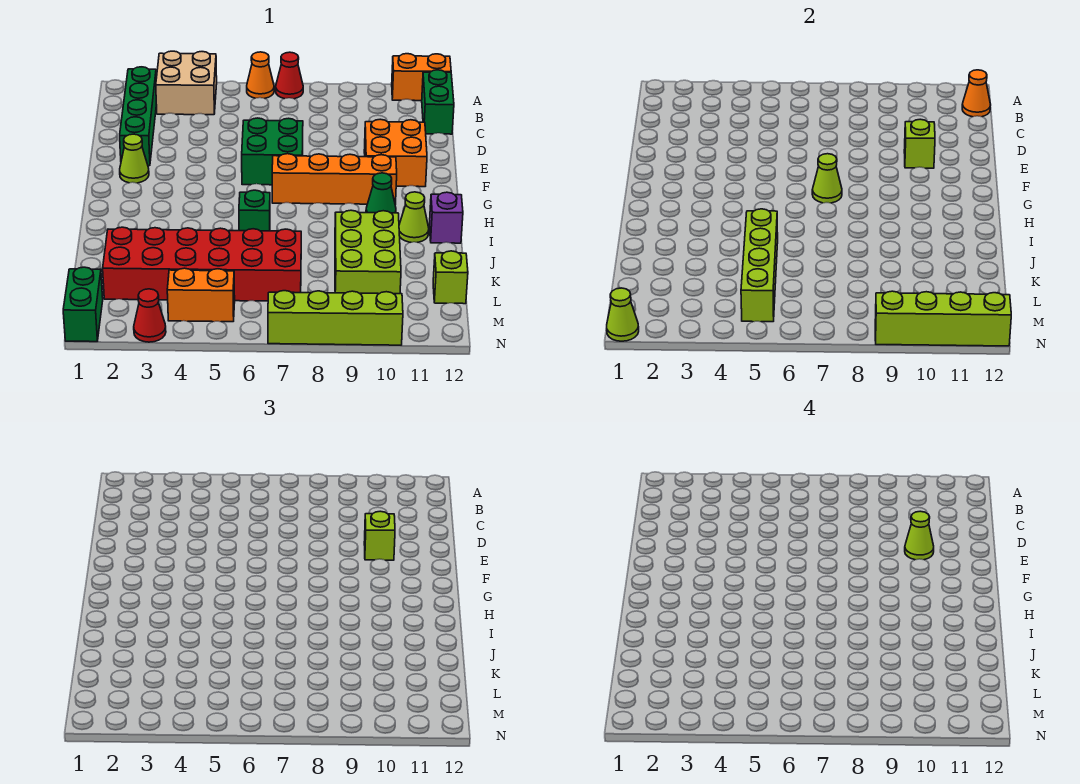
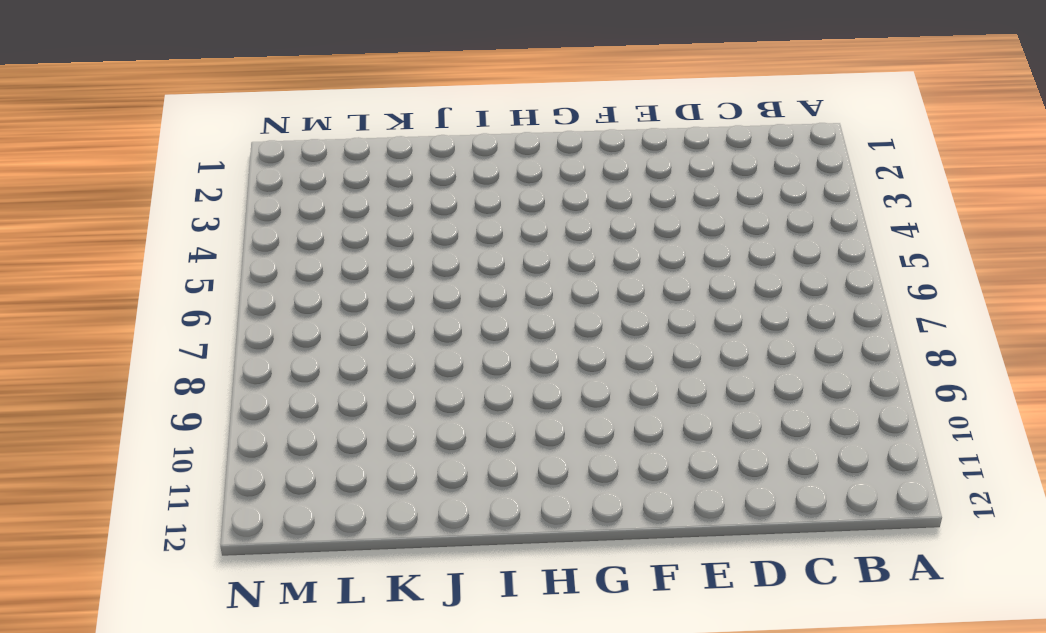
none -> tan 2x2 brick [156,51,217,115]
none -> orange 1x1 cone [247,52,274,98]
none -> red 1x1 cone [276,52,303,99]

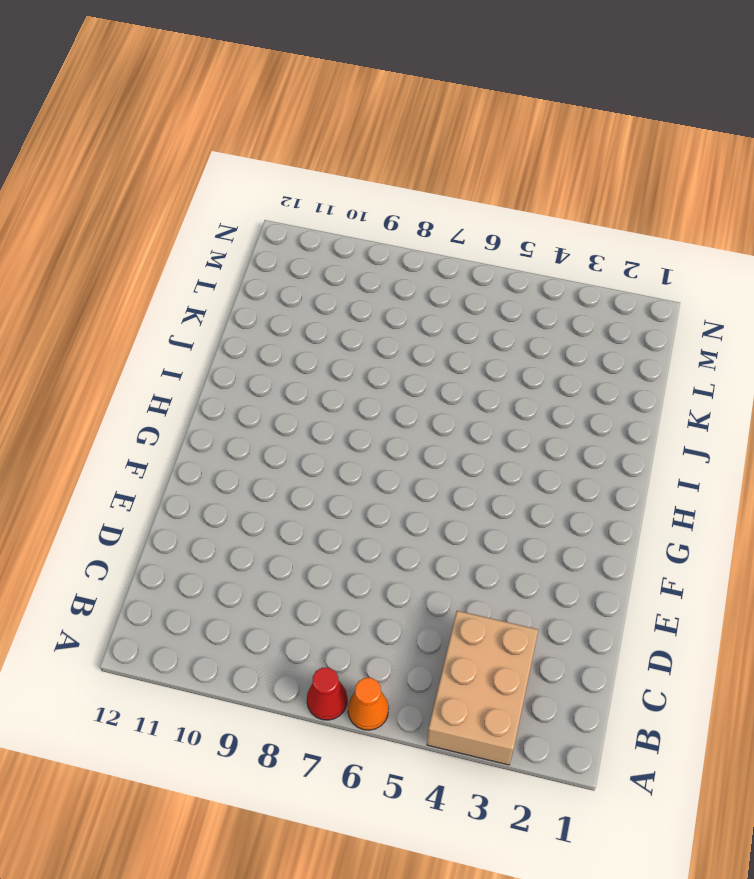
tan 2x3 brick [427,611,538,765] -> tan 2x2 brick [156,51,217,115]
none -> orange 1x2 brick [392,54,451,101]
none -> green 1x4 brick [120,67,156,166]
none -> green 1x2 brick [422,70,454,134]

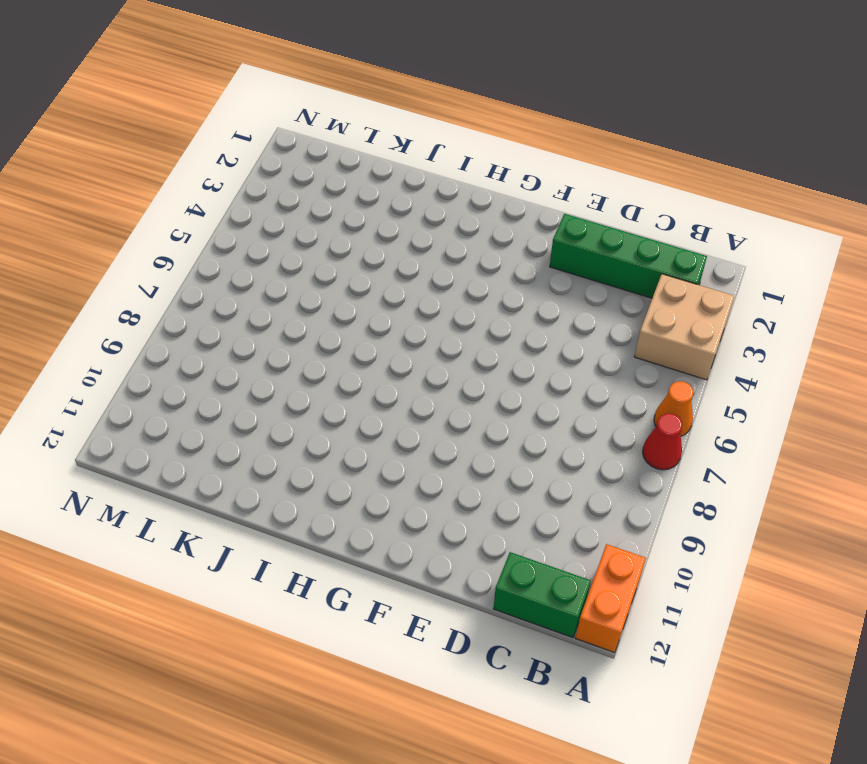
none -> green 2x2 brick [242,118,303,185]
none -> orange 2x2 brick [364,119,427,187]
none -> lime 1x1 cone [120,134,149,183]

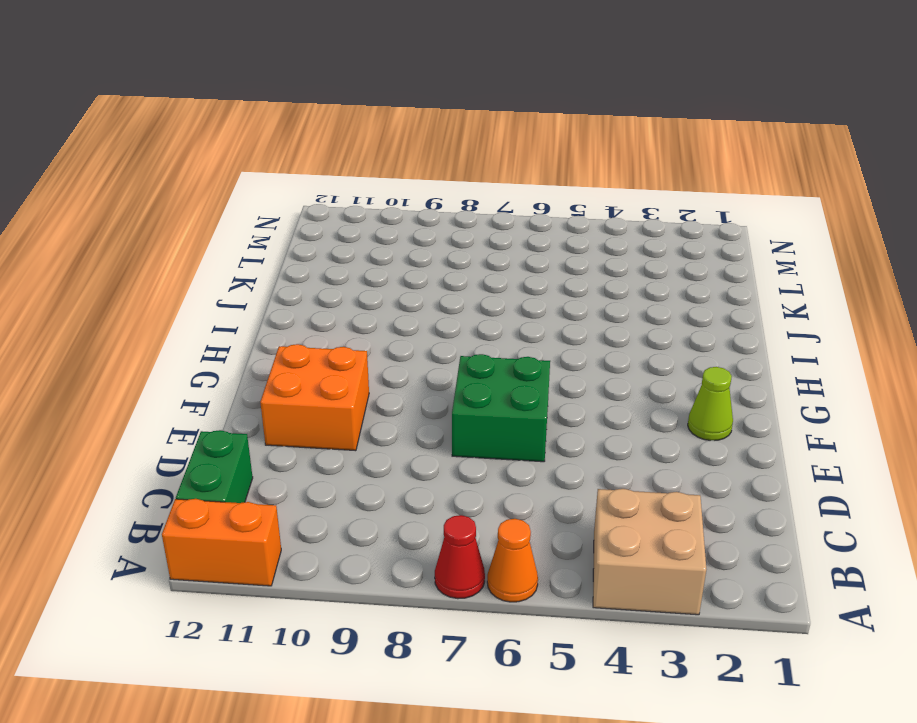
none -> green 1x4 brick [120,67,156,166]
none -> orange 1x4 brick [272,154,397,205]
none -> green 1x1 cone [366,173,396,213]

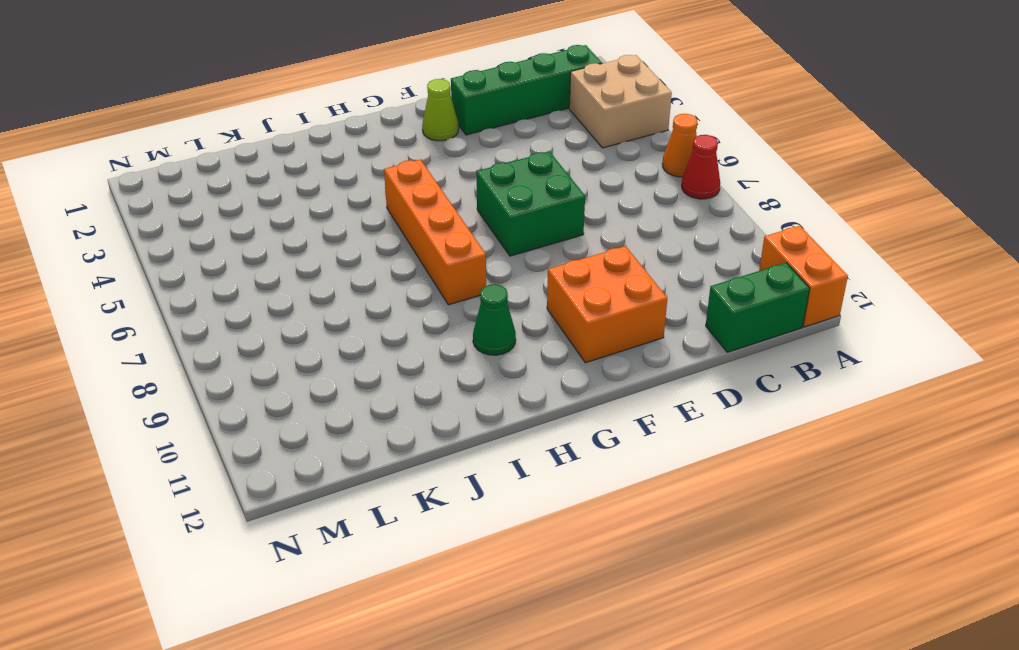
orange 1x4 brick [384,159,486,305] -> orange 1x4 brick moved to [272,154,397,205]
none -> green 1x1 brick [239,190,270,231]
none -> lime 1x1 cone [399,192,429,242]
none -> purple 1x1 brick [429,192,463,243]

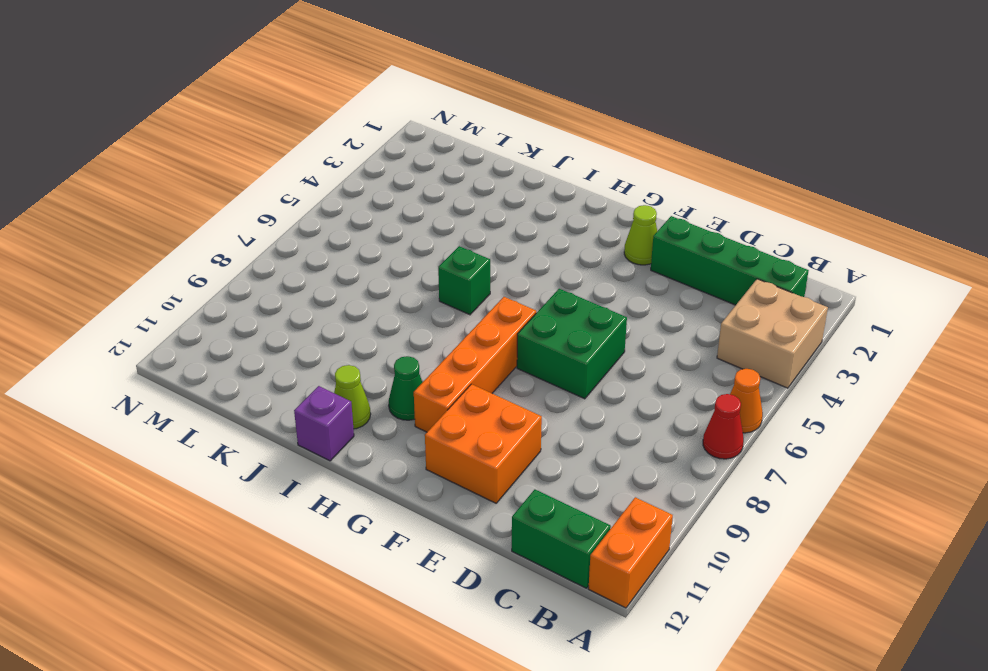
none -> lime 2x3 brick [335,210,401,294]
none -> red 2x6 brick [103,227,301,301]
none -> lime 1x1 brick [433,251,468,304]

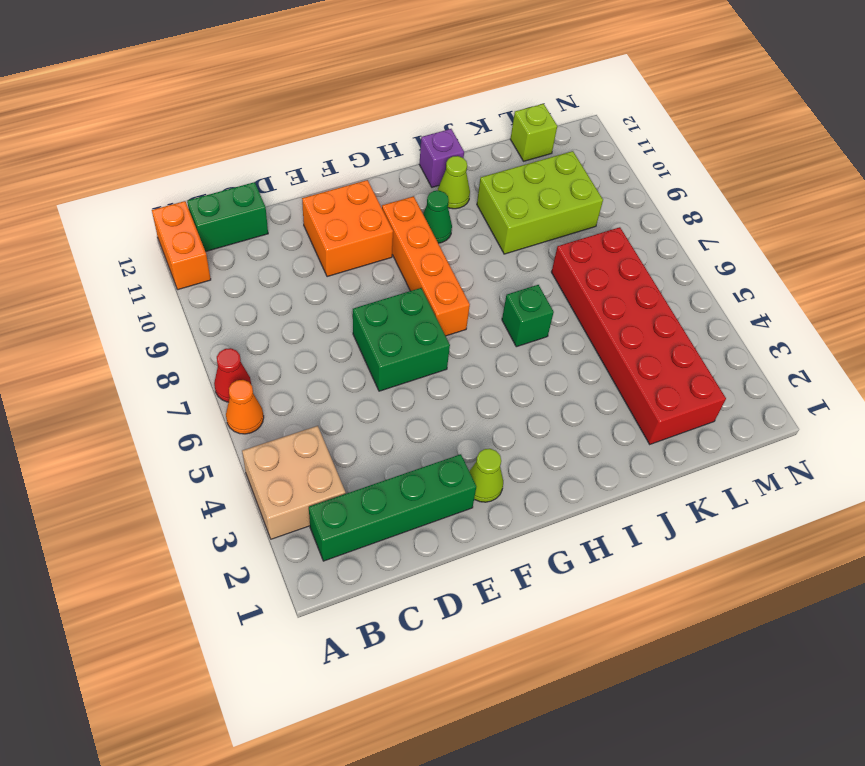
none -> green 1x2 brick [63,267,103,342]
none -> orange 1x2 brick [167,268,235,322]
none -> red 1x1 cone [134,289,166,342]

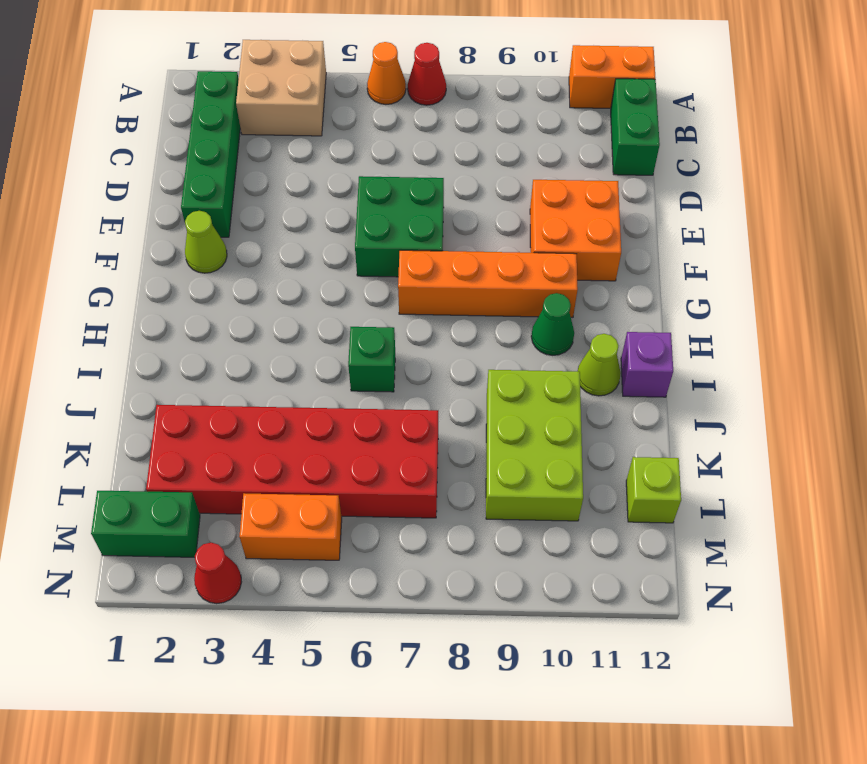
green 1x2 brick [91,491,200,557] -> green 1x2 brick turned to [63,267,103,342]
none -> lime 1x4 brick [268,291,403,345]
none -> orange 1x1 cone [962,70,991,117]
none -> lime 1x1 brick [904,119,935,168]

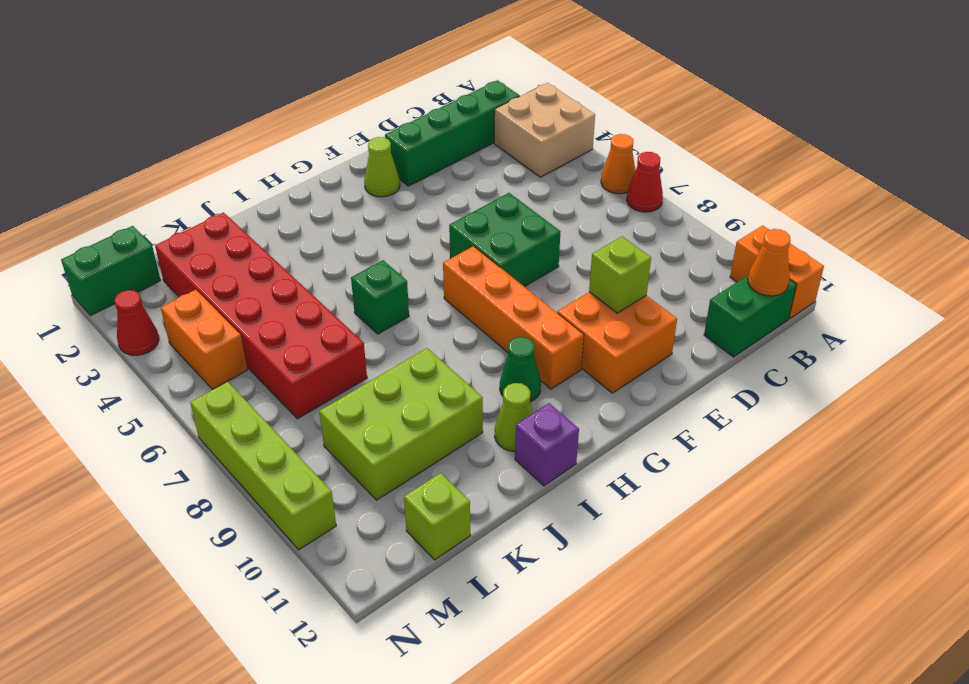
none -> lime 1x1 cone [812,154,842,203]
none -> lime 1x4 brick [741,209,778,322]
none -> lime 1x1 cone [607,288,639,341]

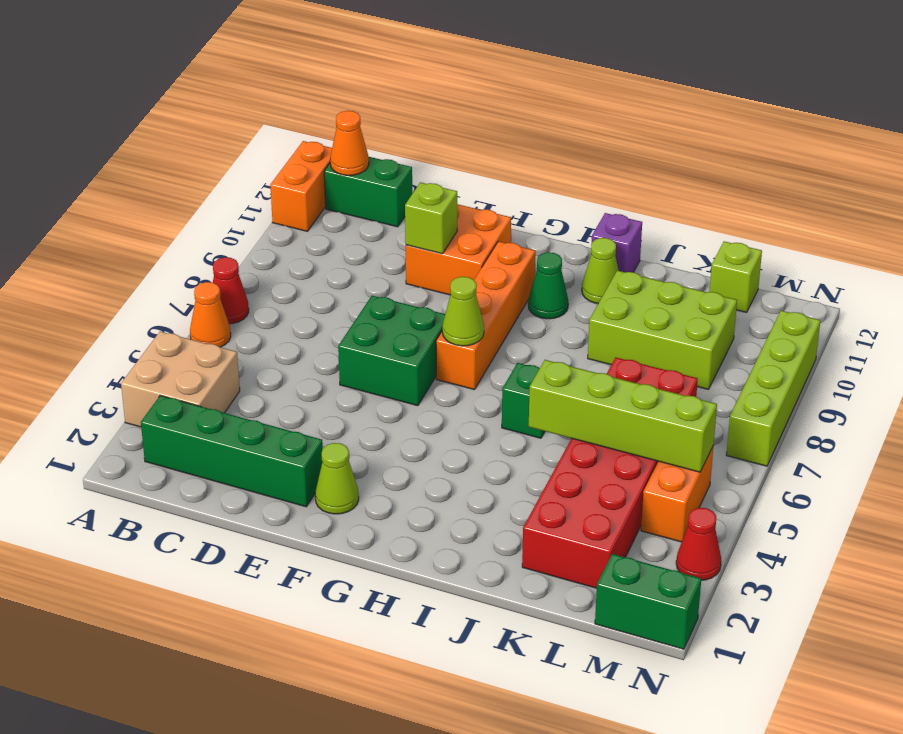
none -> lime 1x1 cone [607,288,639,341]
none -> lime 1x4 brick [875,291,1011,346]
none -> lime 1x1 brick [364,511,395,560]

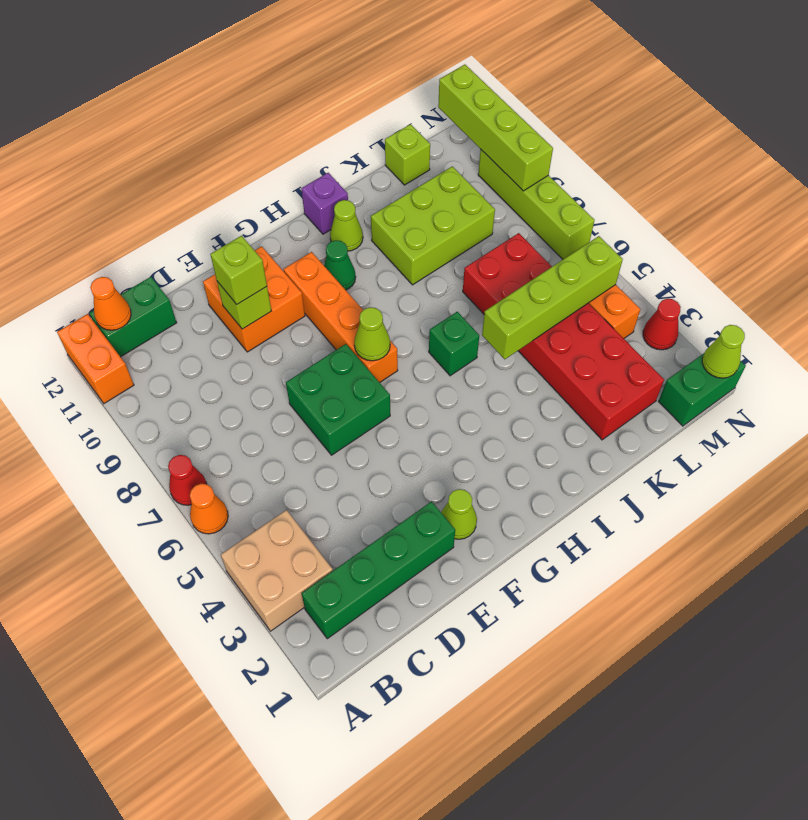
none -> lime 1x1 cone [905,511,934,560]

